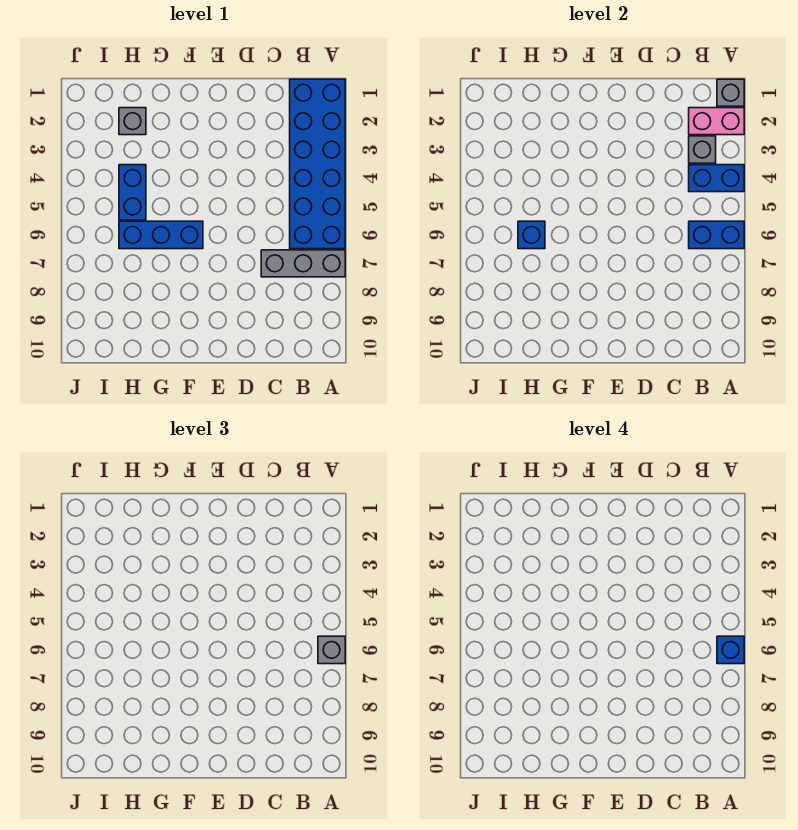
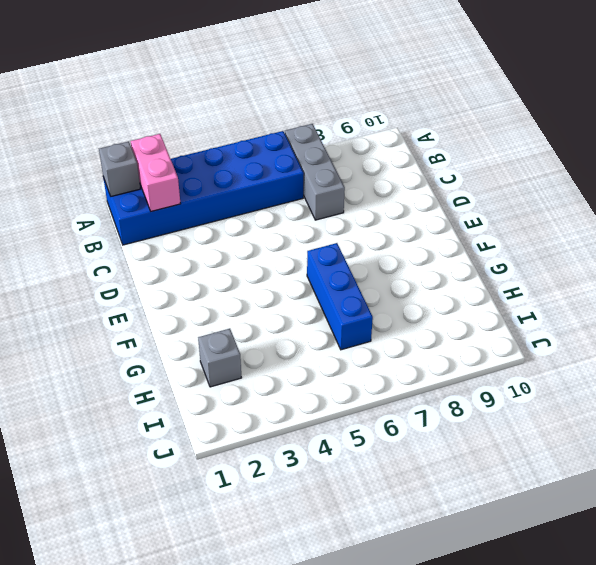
none -> blue 1x2 brick [119,165,146,220]
none -> blue 1x2 brick [689,165,744,192]
none -> blue 1x2 brick [689,221,744,249]

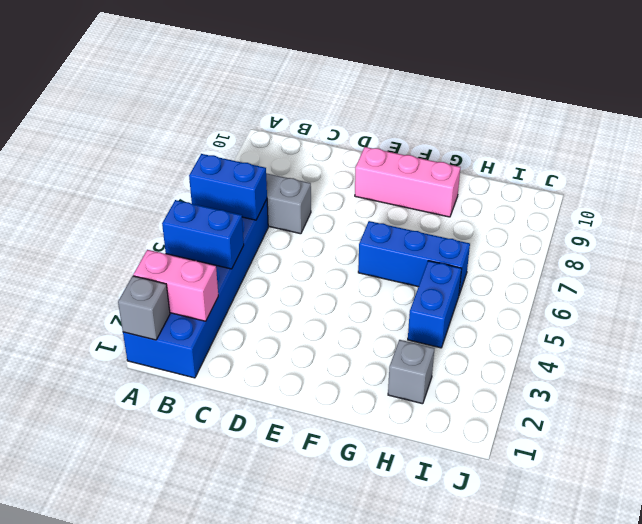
pink 1x3 brick [355,147,460,217] -> none
none -> grey 1x1 brick [689,136,716,163]
none -> blue 1x1 brick [518,221,545,249]
none -> grey 1x1 brick [318,636,345,664]

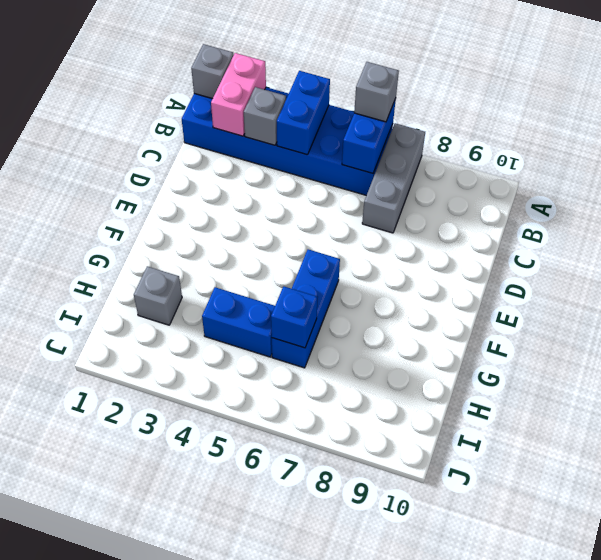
none -> blue 1x1 brick [717,636,744,664]

